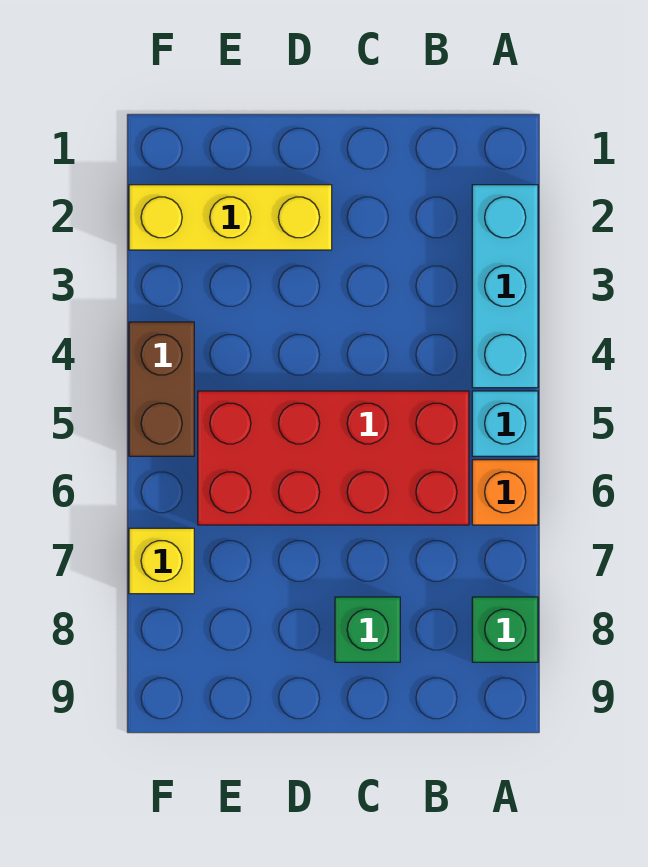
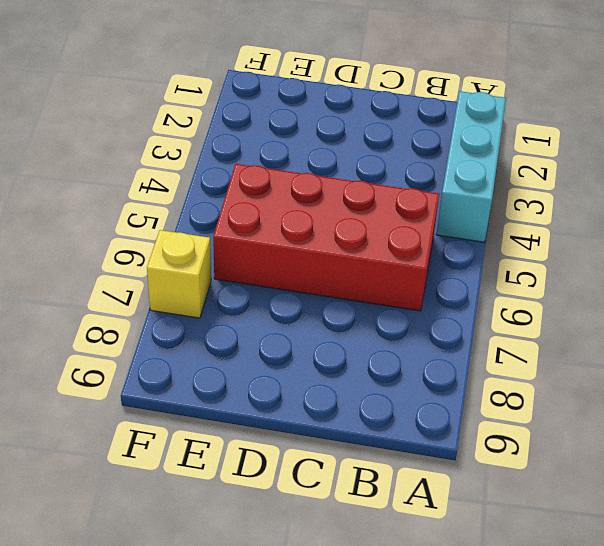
none -> cyan 1x1 brick [472,391,538,456]
none -> orange 1x1 brick [472,460,538,525]

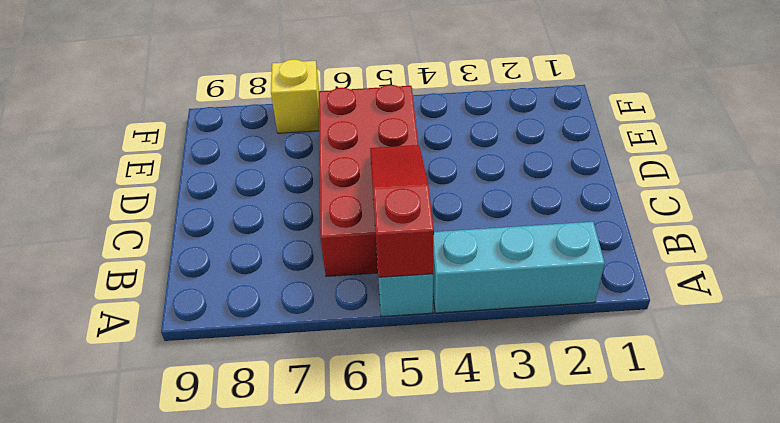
red 1x3 slope [370,145,434,277] -> none
none -> orange 1x1 brick [472,460,538,525]
none -> green 1x1 brick [472,597,538,662]

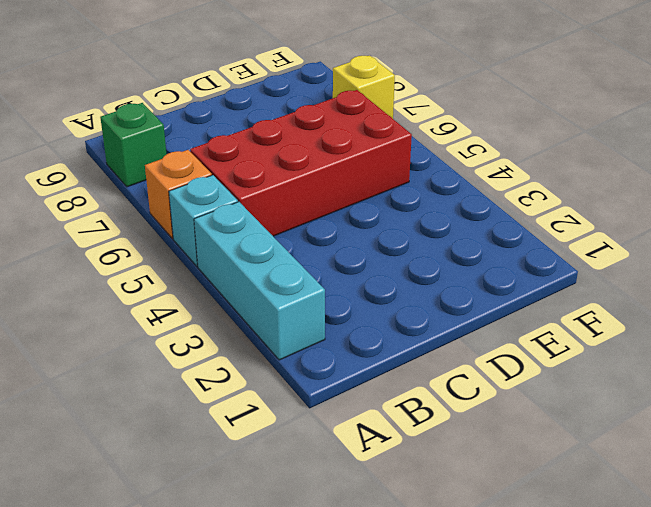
none -> green 1x1 brick [335,597,400,662]
none -> yellow 1x3 brick [129,185,332,250]

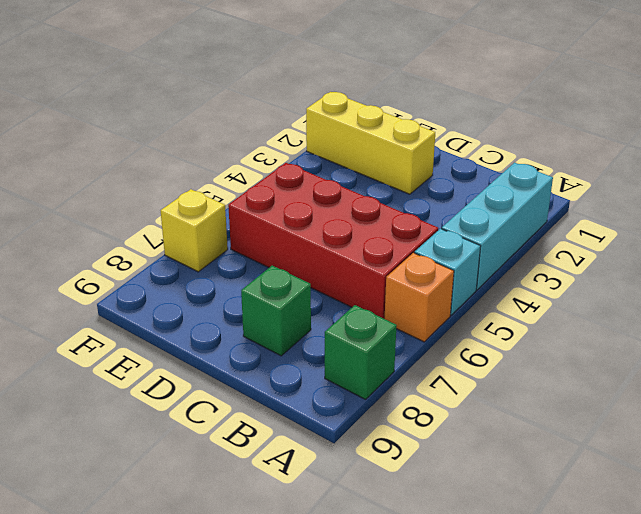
none -> brown 1x2 brick [129,322,194,456]

